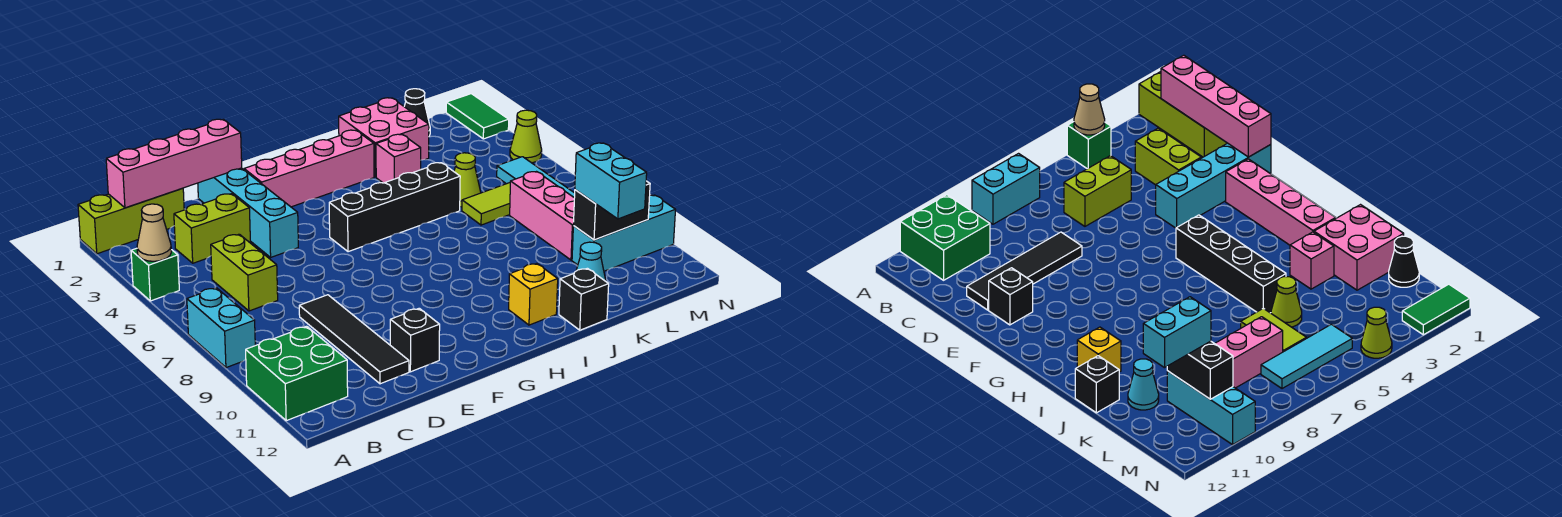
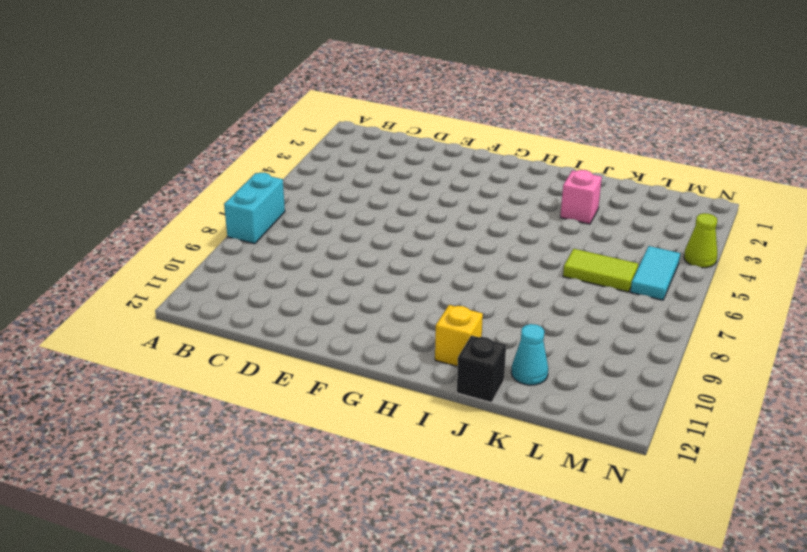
cyan 1x2 tile [630,246,680,300] -> cyan 1x3 tile [497,157,575,198]
none -> lime 1x3 brick [78,188,184,254]
none -> green 1x1 brick [131,248,179,301]
none -> green 2x2 brick [246,326,348,421]

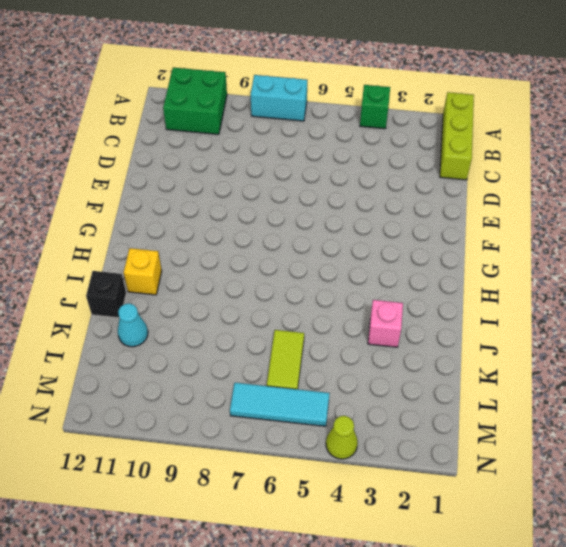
none -> lime 1x2 brick [174,194,250,263]
none -> lime 1x2 brick [211,234,278,311]
none -> black 1x4 tile [299,295,409,384]

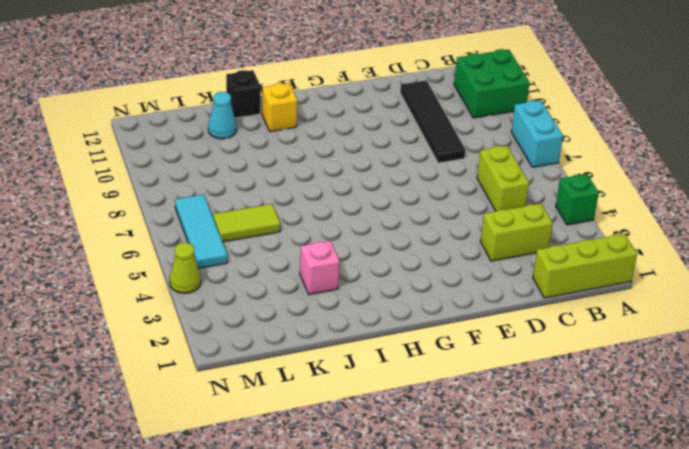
none -> cyan 1x4 brick [198,168,298,257]
none -> black 1x1 brick [390,308,440,372]
none -> pink 1x4 brick [244,130,374,207]

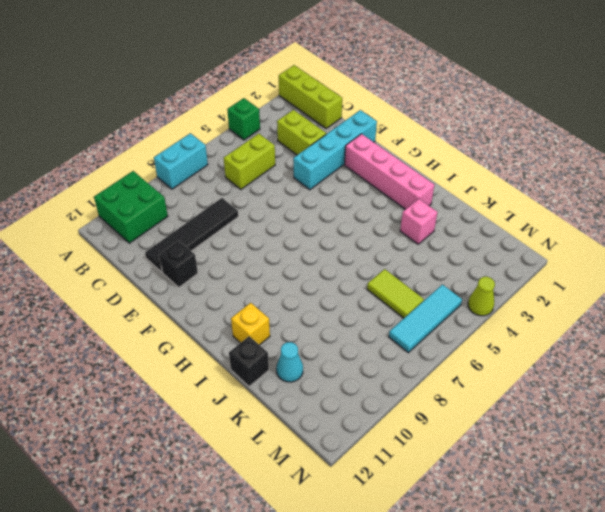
none -> black 1x4 brick [329,163,460,252]
none -> pink 2x2 brick [339,98,429,177]
none -> lime 1x1 cone [454,153,481,207]

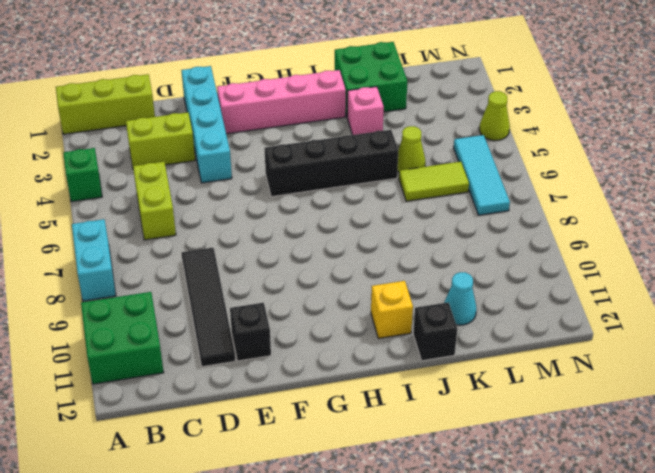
green 2x2 brick [335,42,407,116] -> pink 2x2 brick [339,98,429,177]
none -> black 1x1 cone [404,89,430,136]
none -> pink 1x3 brick [510,172,574,260]
none -> cyan 1x3 brick [572,195,676,271]

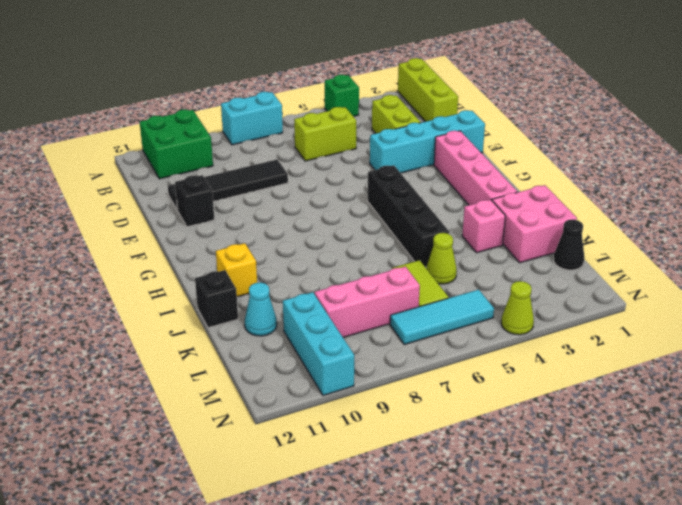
none -> green 1x2 tile [446,94,509,139]
none -> tan 1x1 cone [137,204,171,261]
none -> pink 1x4 brick [106,119,242,208]

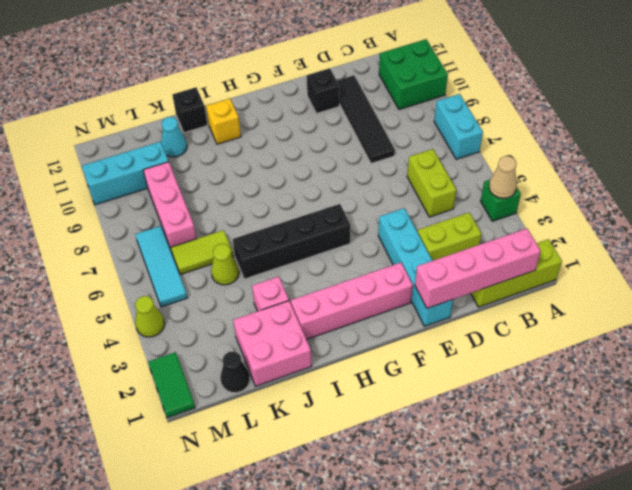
none -> black 1x2 brick [573,181,650,240]
none -> cyan 1x2 brick [575,143,647,219]

